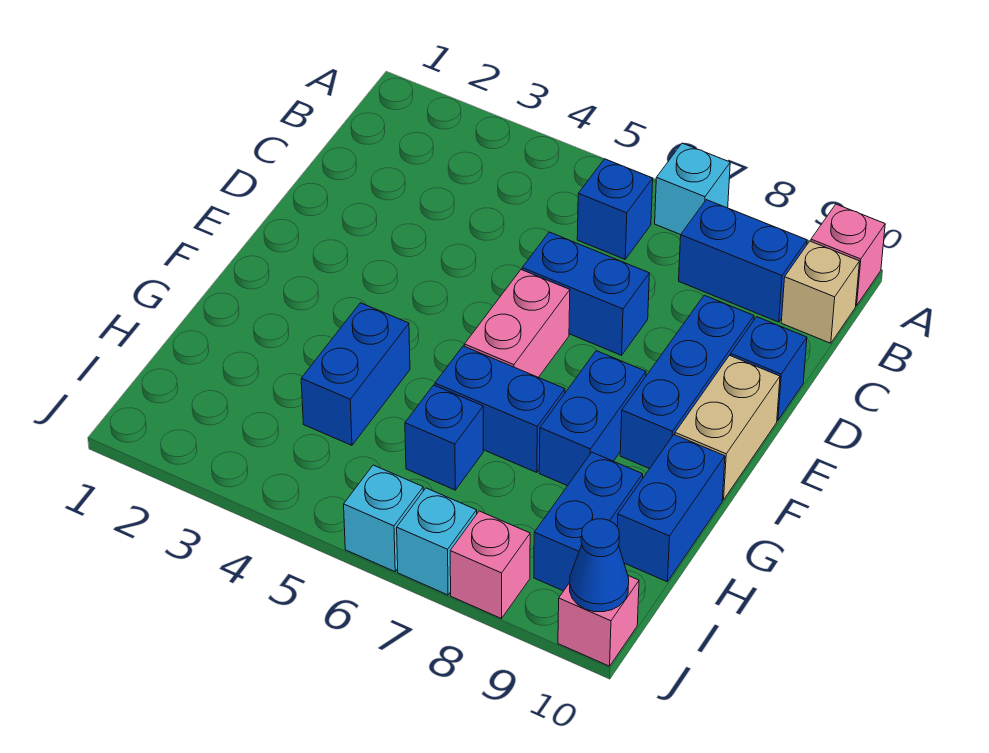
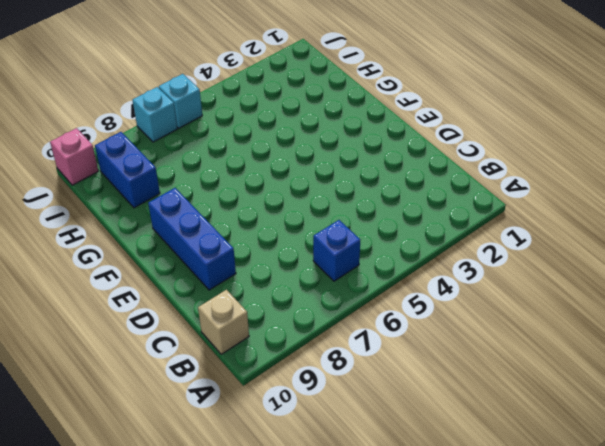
none -> cyan 1x1 brick [655,143,730,235]
none -> pink 1x1 brick [811,204,885,306]
none -> blue 1x2 brick [679,200,807,322]

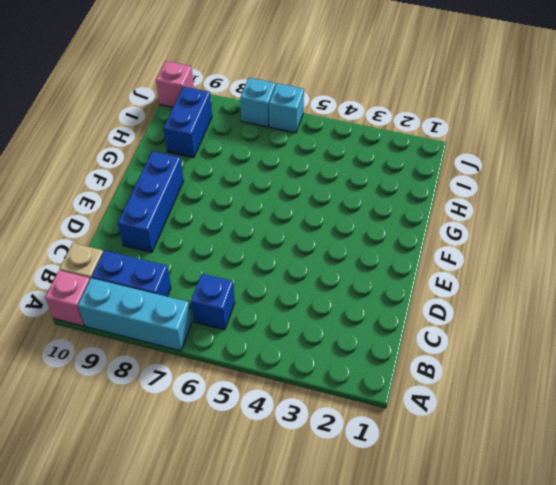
cyan 1x3 brick [78,278,192,351] -> cyan 1x1 brick [655,143,730,235]
none -> blue 1x2 brick [522,232,649,355]
none -> blue 1x1 brick [731,317,807,420]
none -> pink 1x2 brick [464,270,570,377]

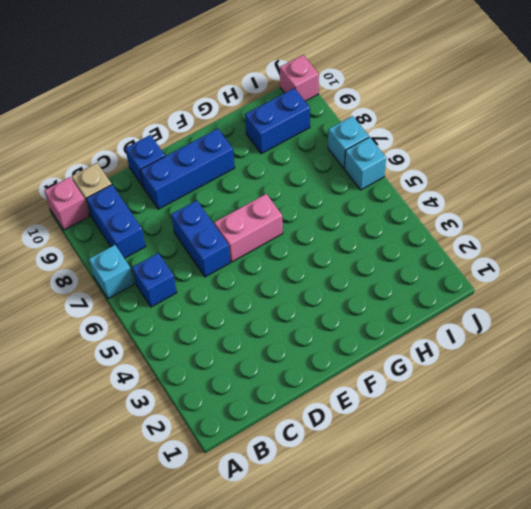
none -> tan 1x2 brick [675,355,780,500]
none -> blue 1x2 brick [539,351,646,486]
none -> blue 1x2 brick [301,303,410,445]

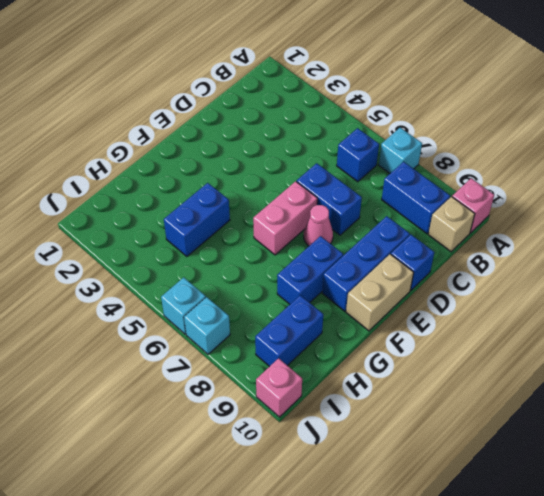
pink 1x1 cone [304,205,333,246] -> none
none -> blue 1x2 brick [435,346,565,473]
none -> blue 1x2 brick [617,435,725,582]
none -> blue 1x1 brick [405,385,483,490]

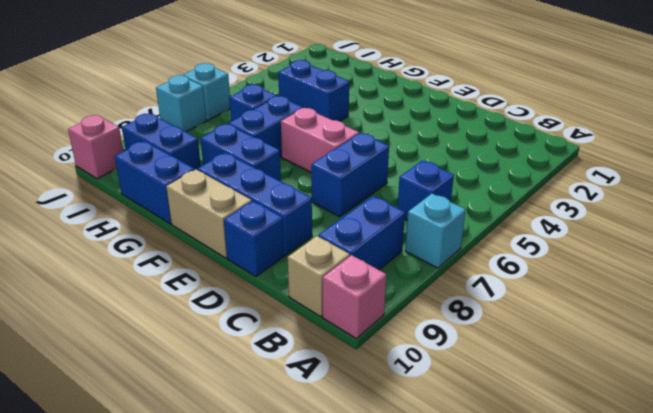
none -> pink 1x1 brick [450,511,530,619]
none -> blue 1x1 cone [570,519,629,612]

